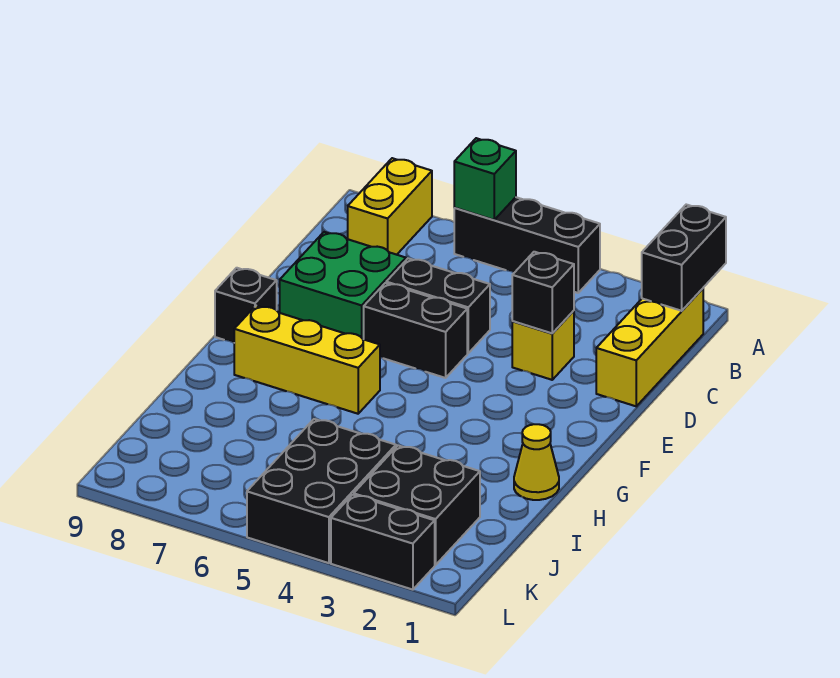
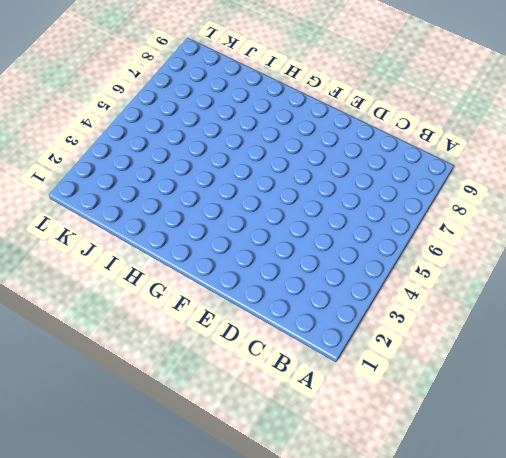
none -> black 1x3 brick [454,197,600,293]
none -> yellow 1x2 brick [348,158,432,255]
none -> yellow 1x3 brick [596,289,703,406]

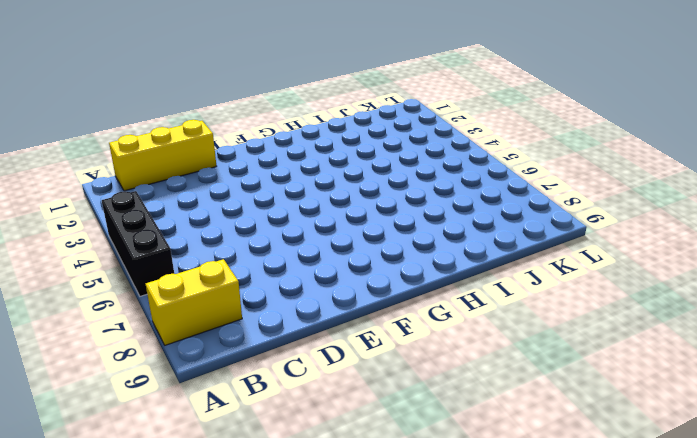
none -> yellow 1x1 brick [512,311,574,380]
none -> black 1x2 brick [386,258,490,353]
none -> green 2x2 brick [279,232,406,339]

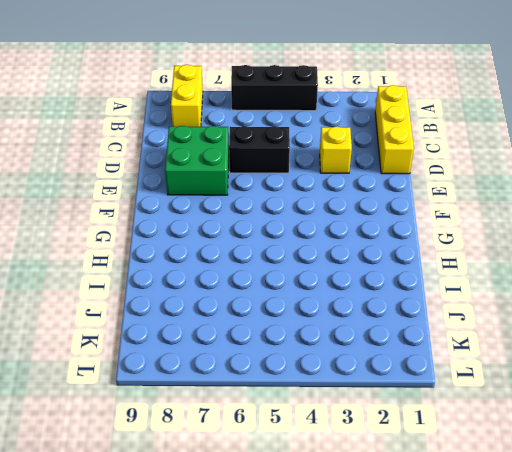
none -> black 1x2 brick [364,283,467,378]
none -> black 1x1 brick [215,268,277,343]
none -> yellow 1x3 brick [234,306,380,414]

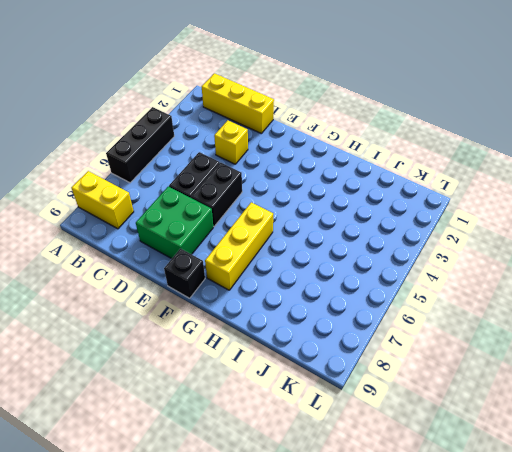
none -> yellow 1x1 cone [514,424,559,500]
none -> black 2x2 brick [354,446,480,565]
none -> black 2x3 brick [247,419,396,563]

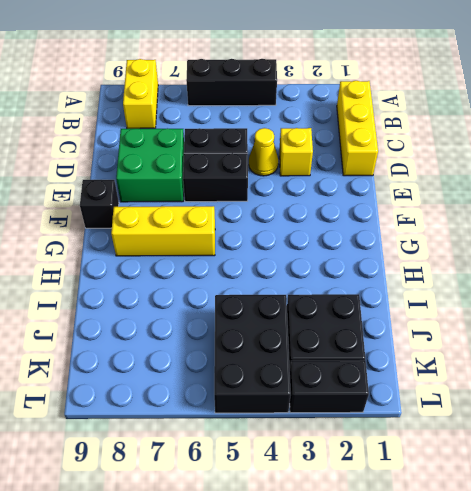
yellow 1x1 cone [249,128,278,176] -> yellow 1x1 cone moved to [514,424,559,500]
none -> black 1x2 brick [642,205,726,311]
none -> green 1x1 brick [454,138,516,220]
none -> black 1x1 brick [512,252,574,333]

